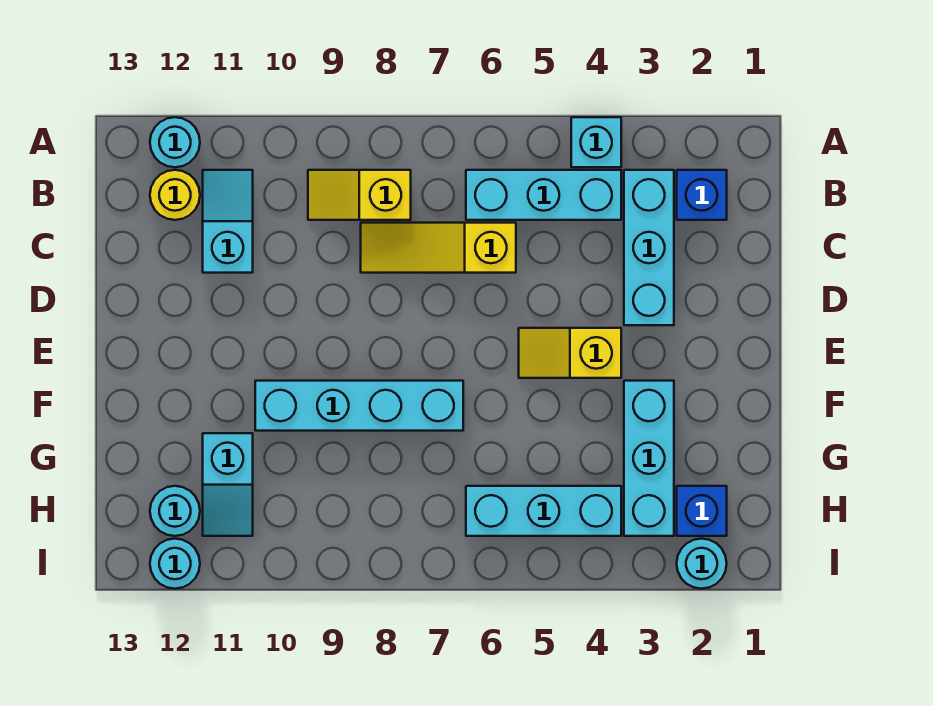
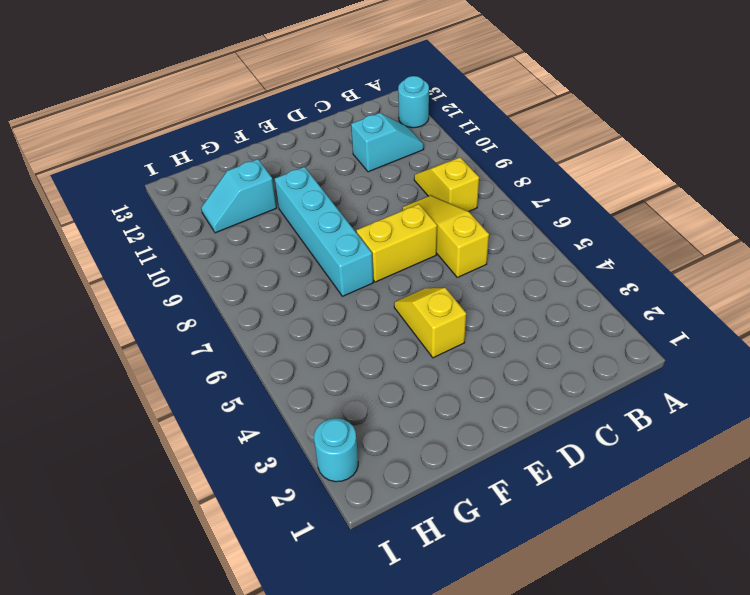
yellow 1x2 brick [356,204,437,282] -> none
none -> cyan 1x1 brick [571,117,621,167]
none -> blue 1x1 brick [677,170,727,220]
none -> cyan 1x3 brick [624,170,674,325]

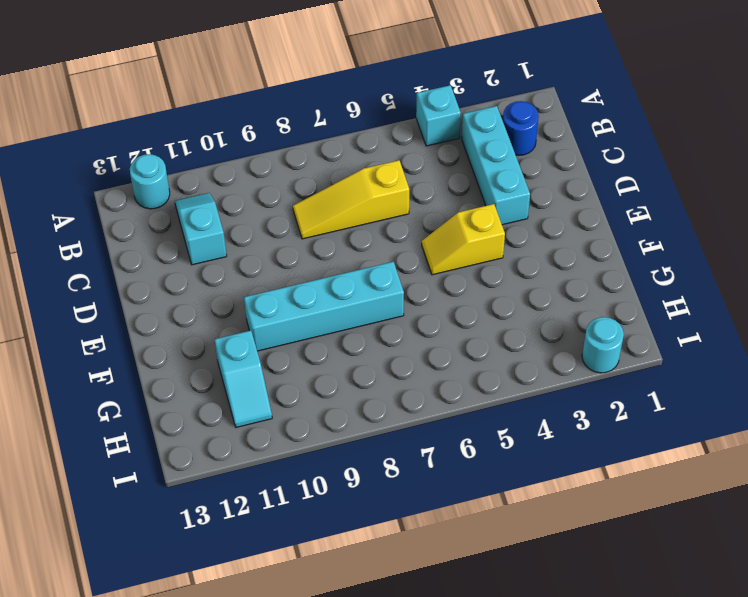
blue 1x1 round brick [503,101,539,156] -> blue 1x1 brick [677,170,727,220]
none -> cyan 1x3 brick [466,170,621,220]
none -> yellow 1x2 slope [308,170,411,220]
none -> yellow 1x1 round brick [150,170,200,220]

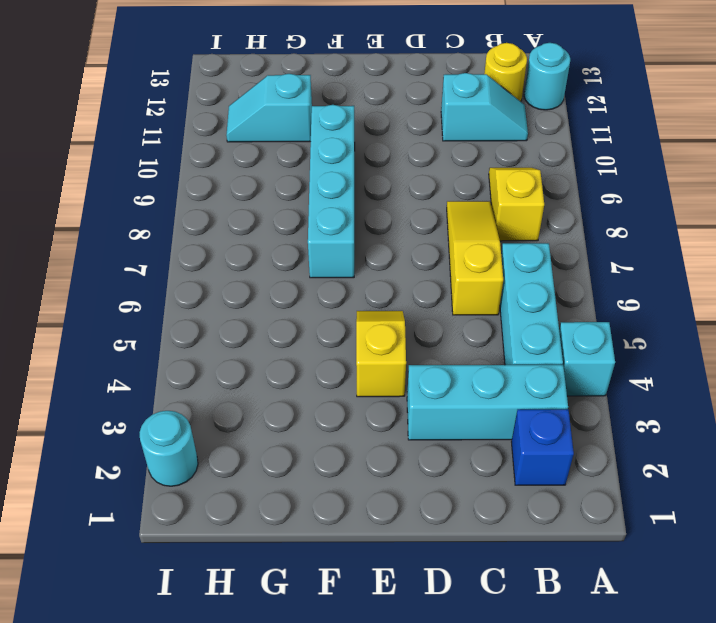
none -> cyan 1x3 brick [624,381,674,536]
none -> blue 1x1 brick [677,486,727,536]
none -> cyan 1x3 brick [466,486,621,536]

